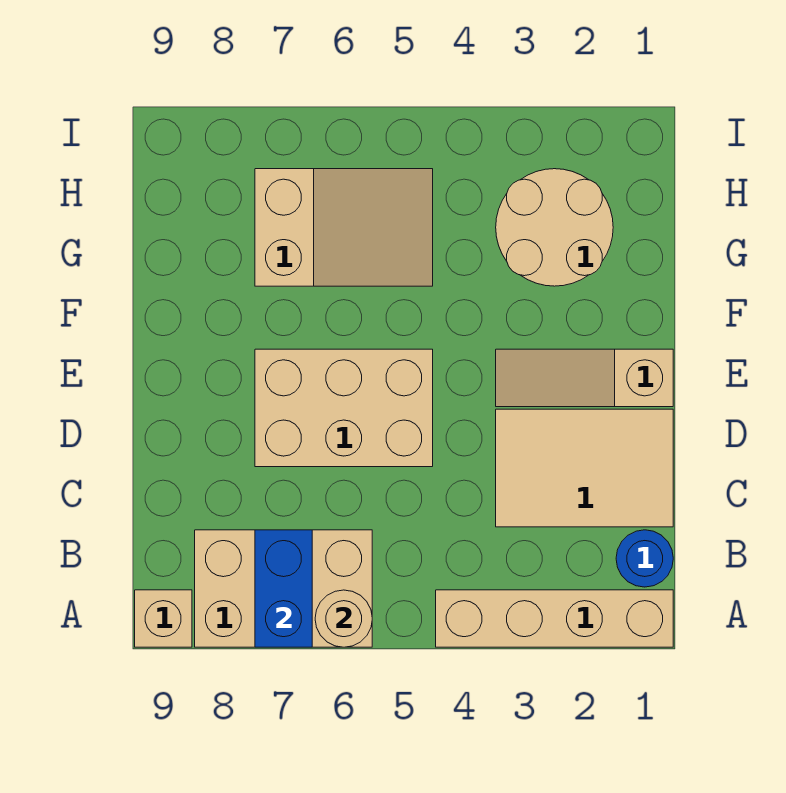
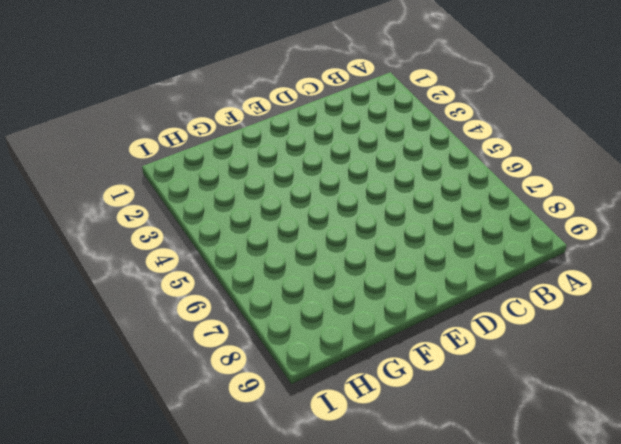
none -> tan 1x4 brick [436,590,673,647]
none -> tan 2x3 brick [195,530,372,647]

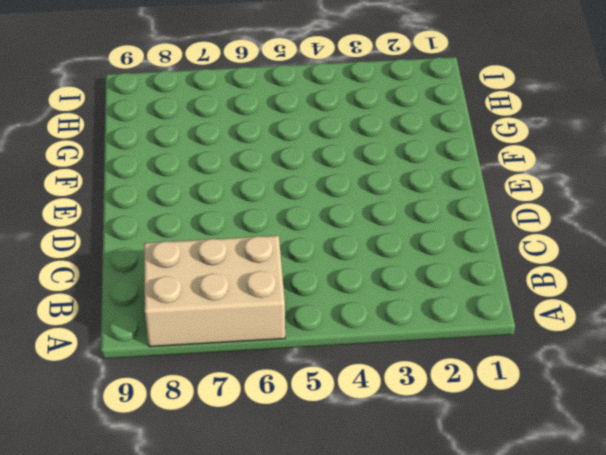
none -> tan 1x4 brick [436,590,673,647]
none -> tan 1x1 brick [135,590,192,647]

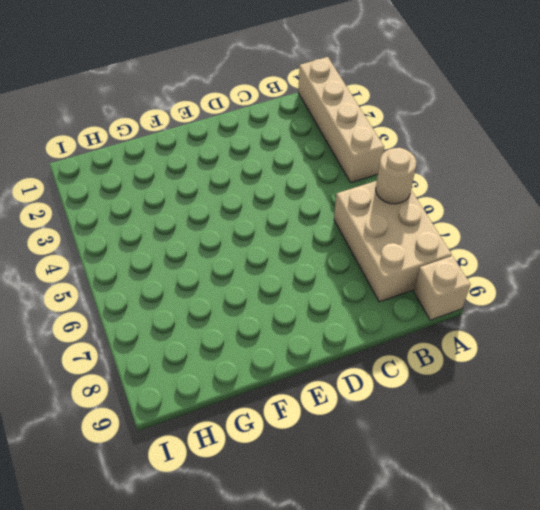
none -> blue 1x1 round brick [616,530,673,587]
none -> tan 2x3 tile [496,409,673,527]

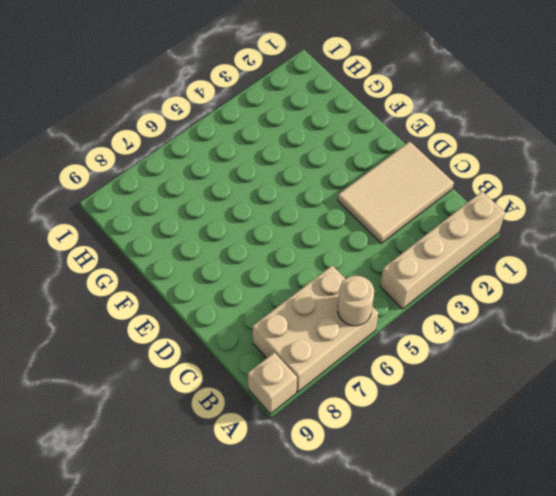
none -> blue 1x1 round brick [616,530,673,587]
none -> tan 2x3 brick [255,349,433,467]

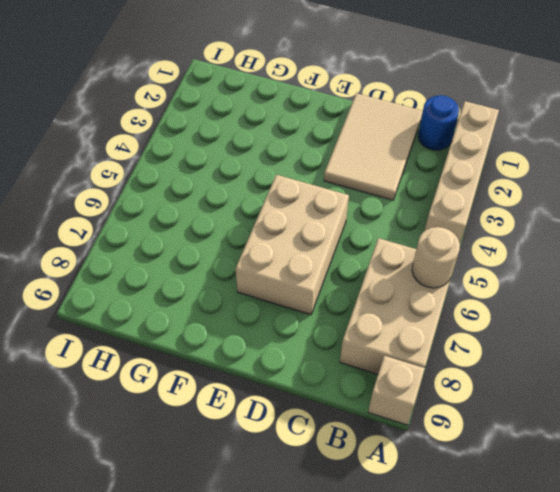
none -> tan 1x3 slope [496,349,673,407]
none -> tan 2x2 round brick [496,169,613,286]

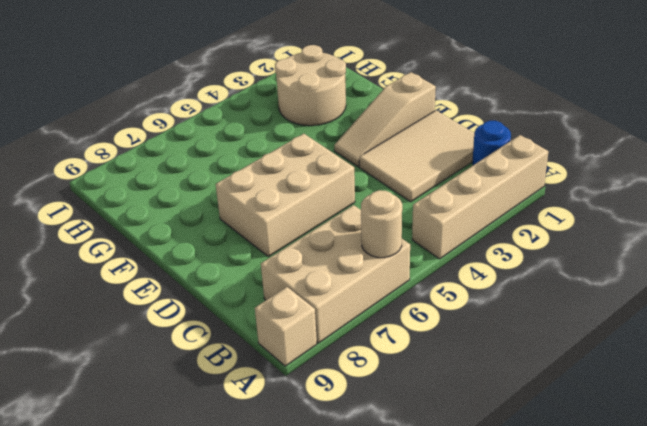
none -> tan 2x3 slope [255,169,433,286]
none -> blue 1x2 brick [255,530,312,647]

